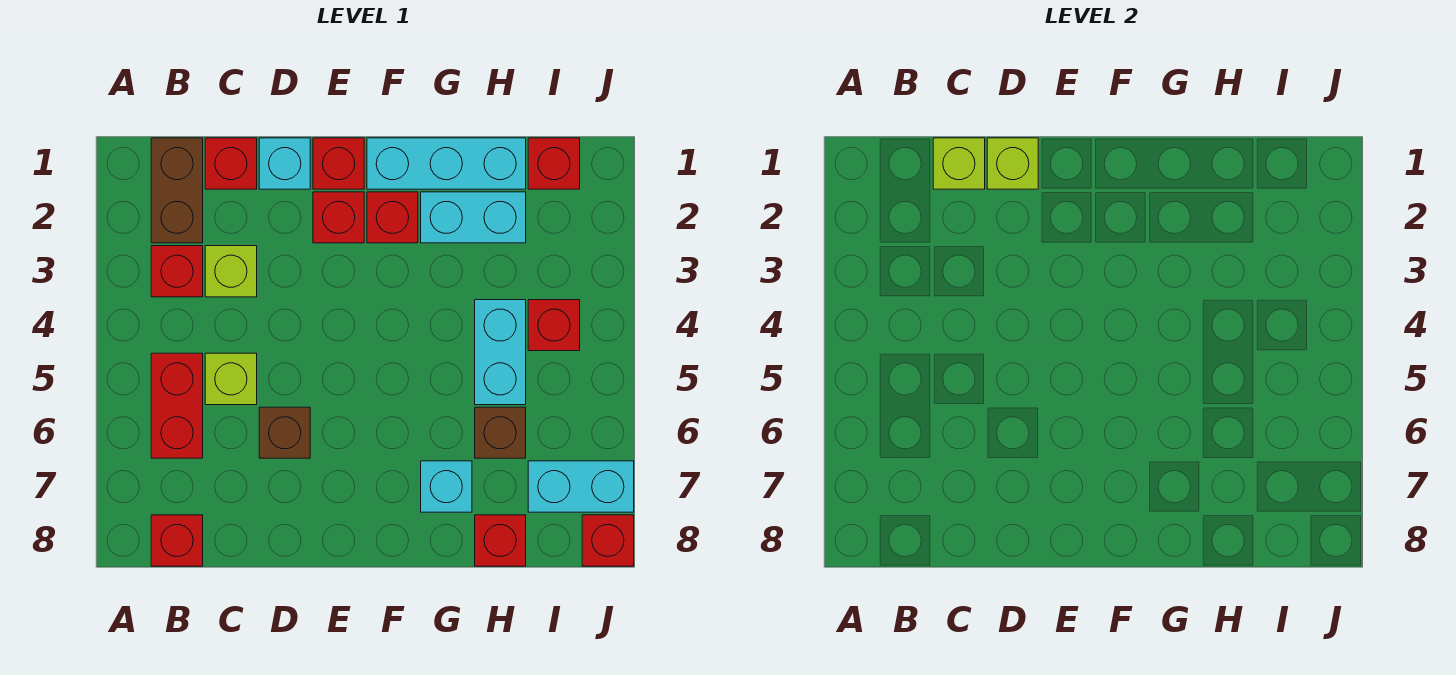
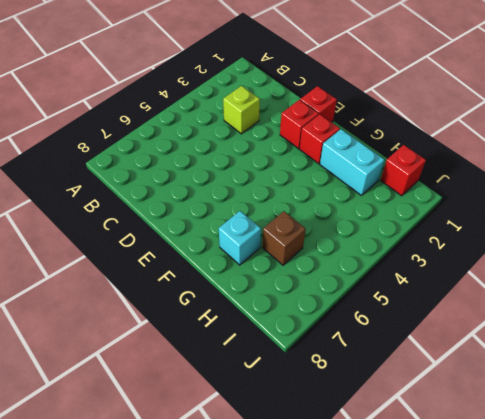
none -> brown 1x2 brick [151,138,203,243]
none -> red 1x1 brick [151,246,203,297]
none -> red 1x2 brick [151,353,203,458]

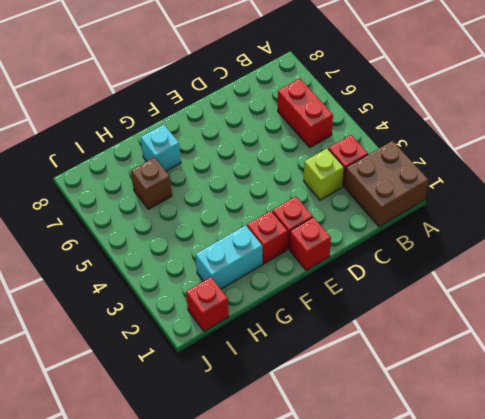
brown 2x2 brick [345,141,428,227] -> brown 1x2 brick [151,138,203,243]
none -> red 1x1 brick [151,515,203,566]
none -> red 1x1 brick [205,138,257,189]
none -> lime 1x1 brick [205,353,257,405]

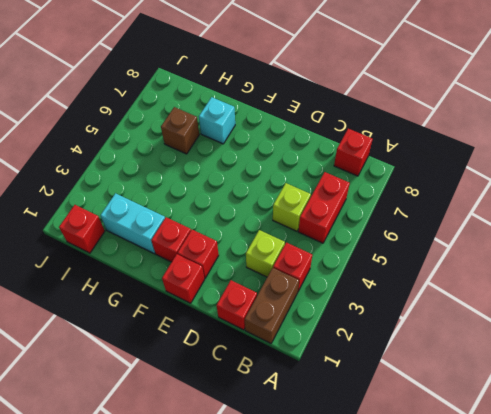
none -> cyan 1x1 brick [259,138,310,189]
none -> brown 1x1 brick [259,407,310,458]
none -> cyan 1x3 brick [367,138,526,189]

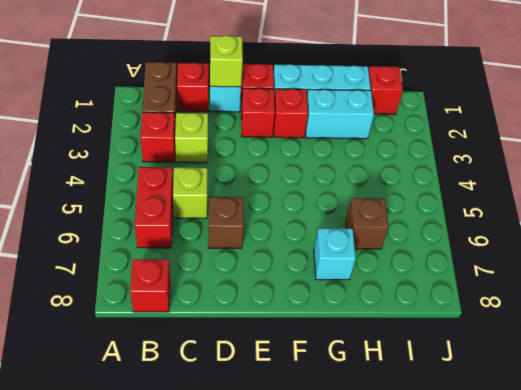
none -> cyan 1x2 brick [475,300,526,405]
none -> red 1x1 brick [475,515,526,566]
none -> red 1x1 brick [528,300,580,351]

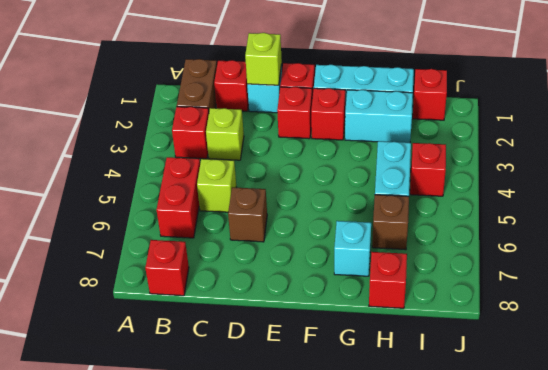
none -> cyan 1x2 brick [528,461,634,512]
none -> red 1x1 brick [582,515,634,566]
none -> lime 1x1 brick [933,138,985,189]

